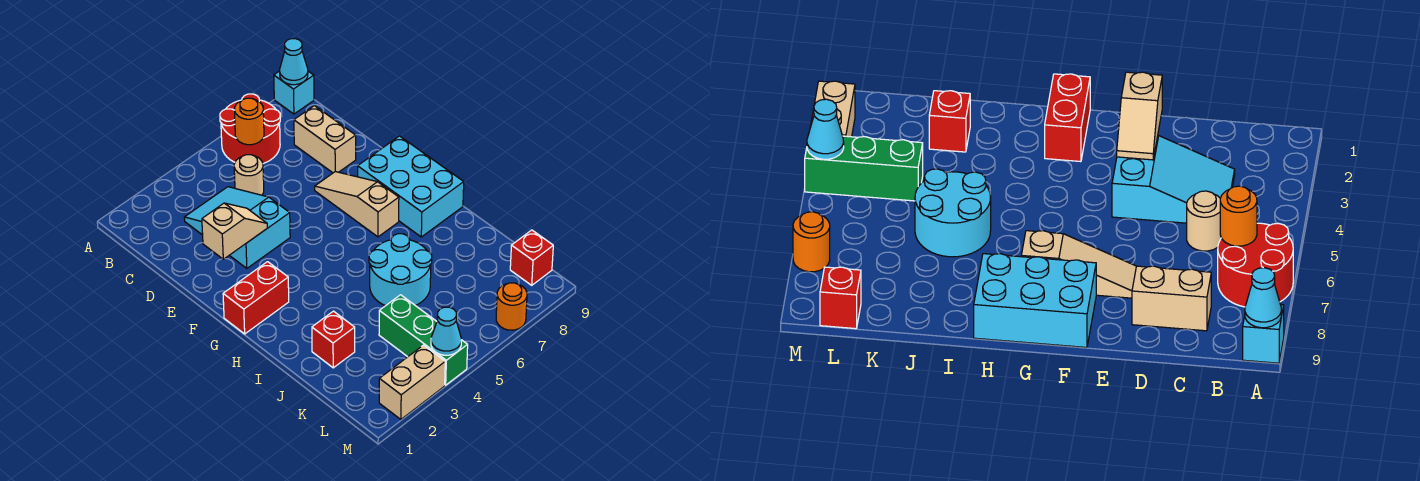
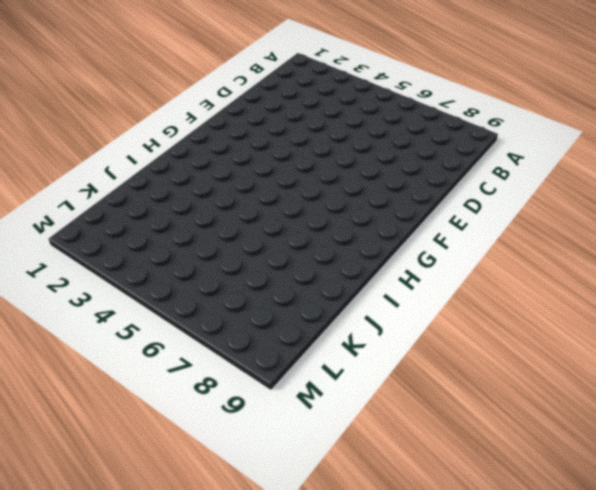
none -> red 2x2 round brick [220,94,280,164]
none -> cyan 1x1 brick [274,71,314,114]
none -> cyan 2x3 slope [184,187,290,268]

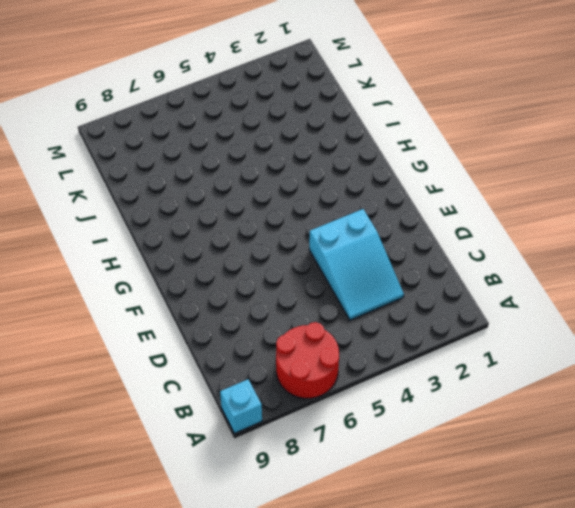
none -> tan 1x1 round brick [234,155,264,195]
none -> tan 1x2 brick [294,106,356,173]
none -> tan 1x3 slope [315,172,399,237]

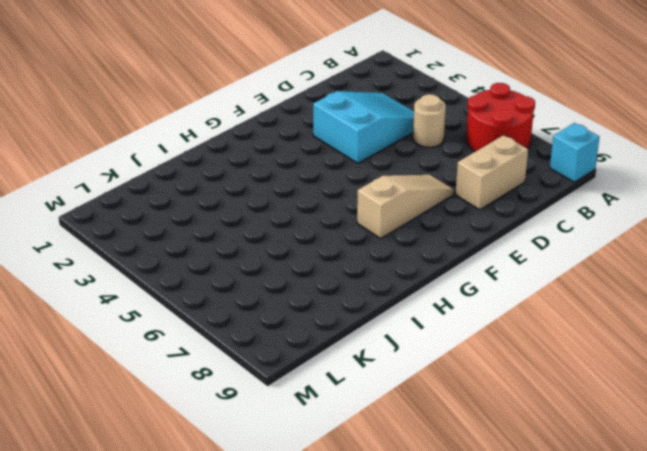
none -> cyan 2x3 brick [358,136,464,237]
none -> red 1x2 brick [223,262,289,334]
none -> cyan 2x2 round brick [369,234,432,306]

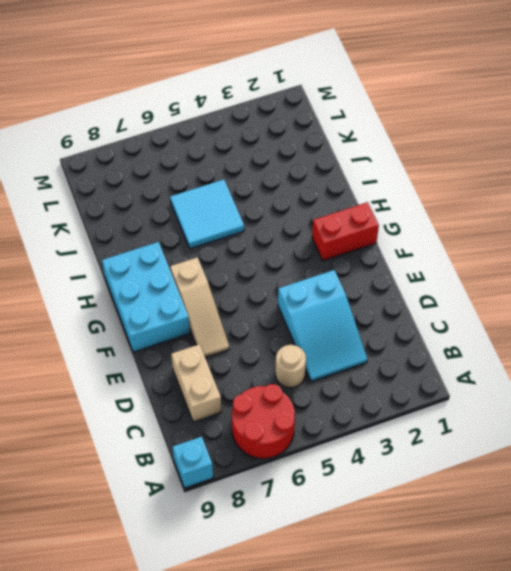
cyan 2x2 tile [170,180,244,249] -> cyan 2x2 round brick [369,234,432,306]
none -> red 1x1 brick [312,311,355,368]
none -> green 1x3 brick [379,295,468,385]
none -> red 1x1 brick [510,230,553,285]

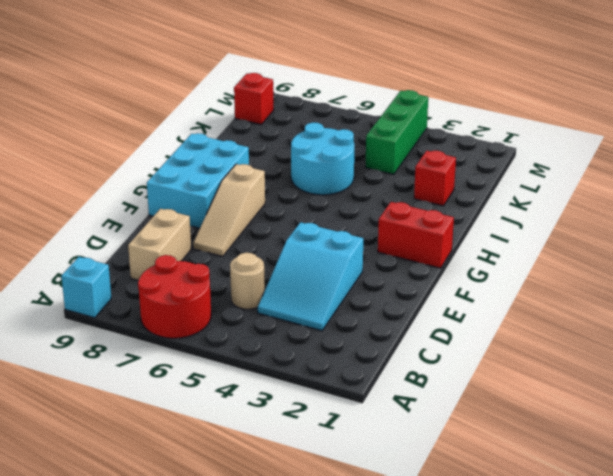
none -> tan 1x2 brick [379,345,445,419]
none -> orange 1x1 round brick [496,283,527,330]
none -> cyan 1x1 cone [280,39,308,85]

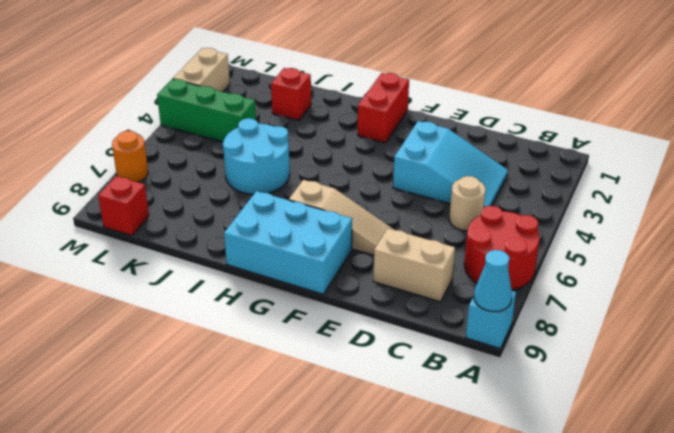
none -> orange 1x1 round brick [235,98,264,145]
none -> tan 1x2 slope [202,203,267,259]
none -> cyan 1x1 cone [431,307,461,355]

